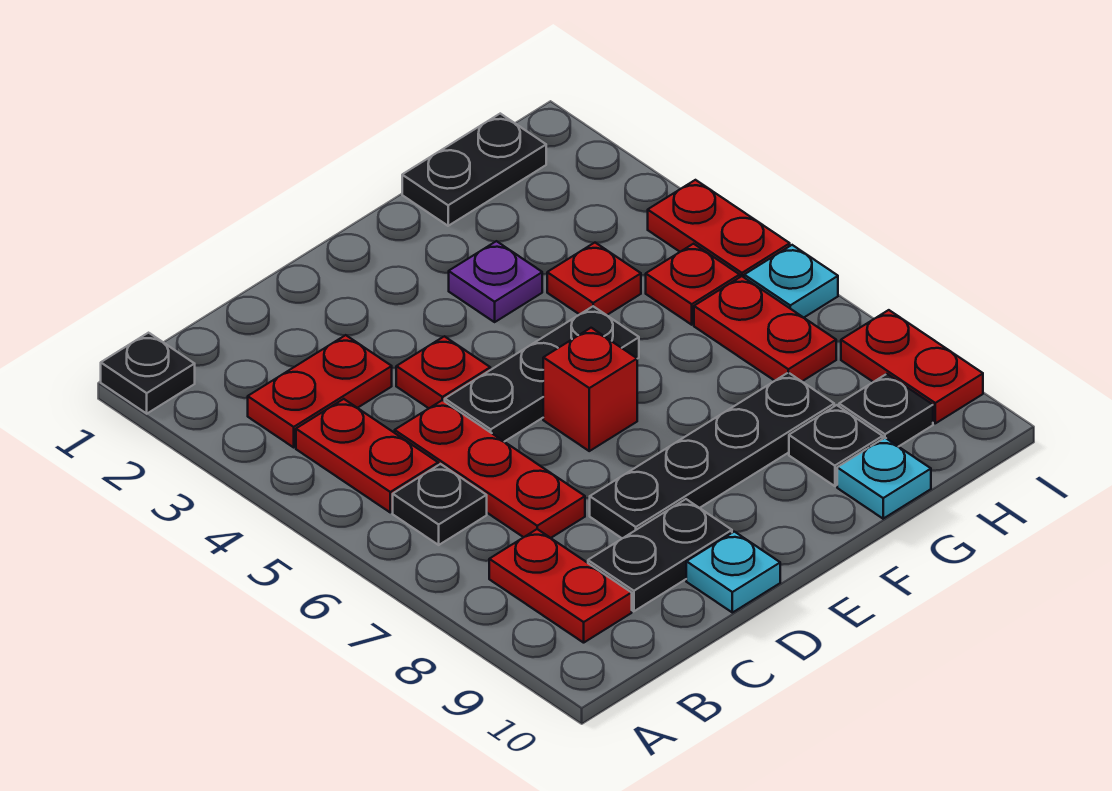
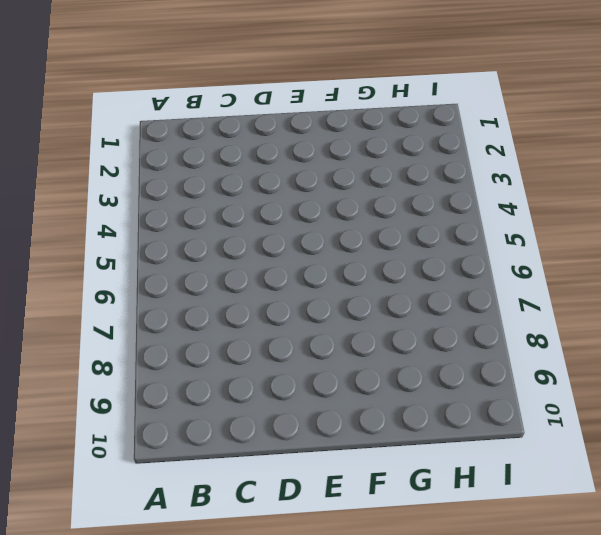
none -> black 1x1 plate [101,333,195,414]
none -> red 1x2 plate [248,335,392,447]
none -> red 1x2 plate [296,399,438,512]

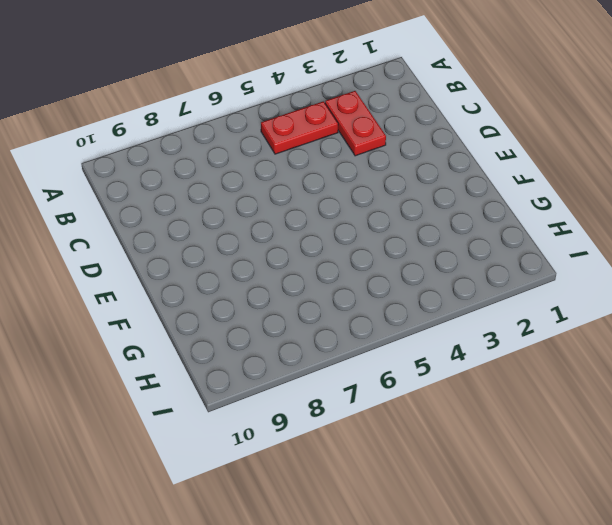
none -> black 1x1 plate [101,333,195,414]
none -> black 1x1 plate [393,464,487,545]
none -> red 1x2 plate [489,529,632,643]

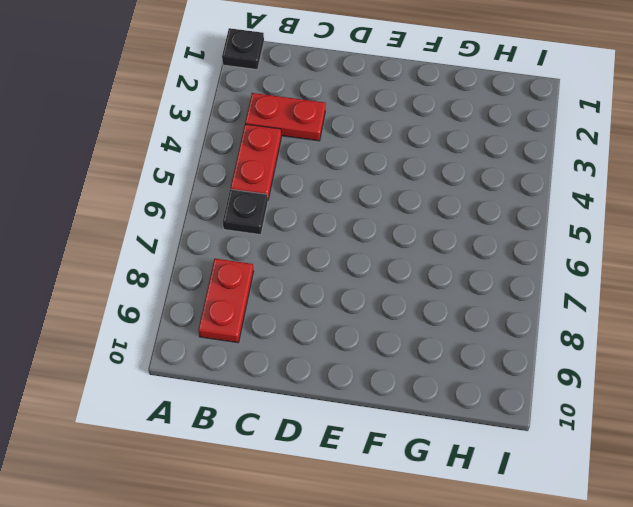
none -> red 1x3 plate [395,400,585,538]
none -> black 1x2 plate [588,499,732,611]
none -> red 1x1 plate [396,336,490,408]

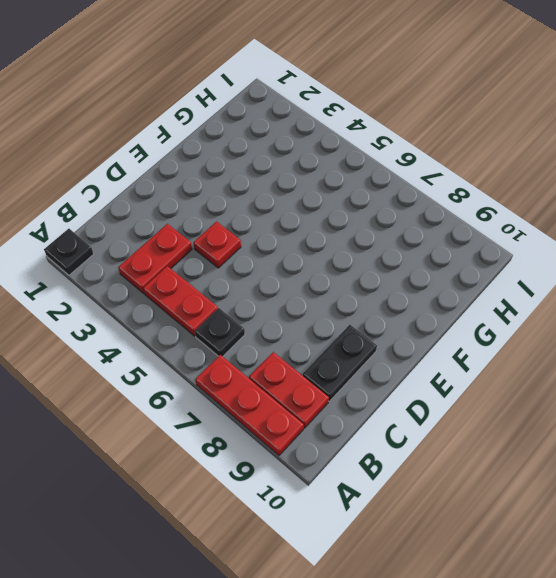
red 1x3 plate [195,355,304,455] -> red 1x3 plate moved to [395,400,585,538]
none -> black 1x3 plate [445,306,639,442]
none -> black 1x4 plate [590,373,834,538]
none -> cyan 1x1 plate [686,532,780,613]

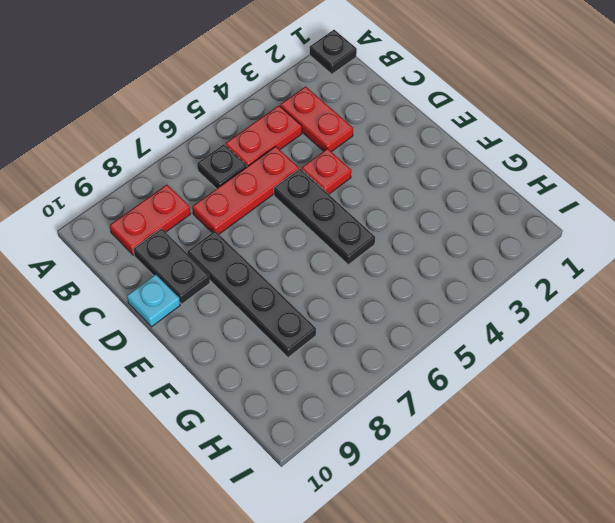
none -> red 1x1 brick [543,328,637,451]
none -> purple 1x1 plate [449,241,542,322]
none -> black 1x2 plate [402,114,546,226]

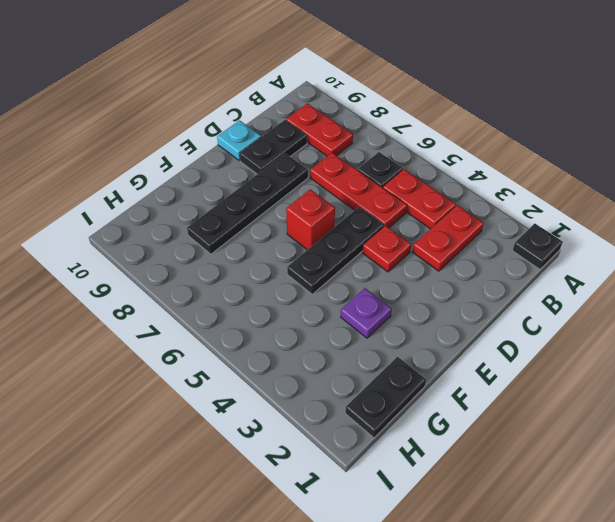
none -> red 1x1 plate [547,243,641,315]
none -> black 1x1 plate [789,405,883,486]
none -> cyan 1x1 plate [837,438,931,519]

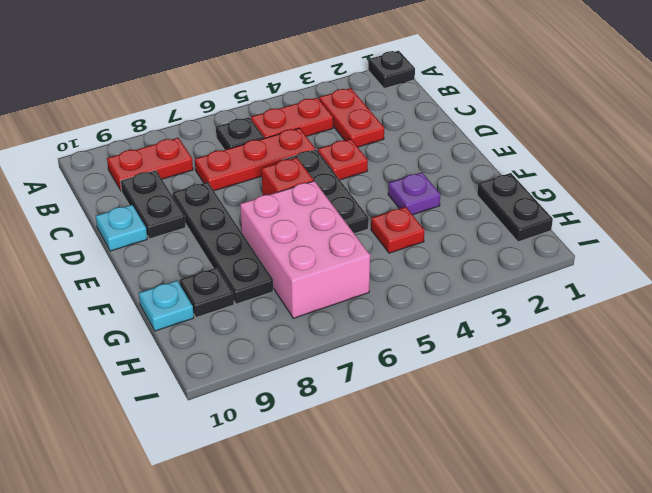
pink 2x3 brick [240,181,370,318] -> red 1x2 plate [694,276,836,381]
none -> red 1x1 plate [646,244,740,325]
none -> black 1x1 plate [839,374,933,447]
none -> red 1x2 plate [648,180,790,277]

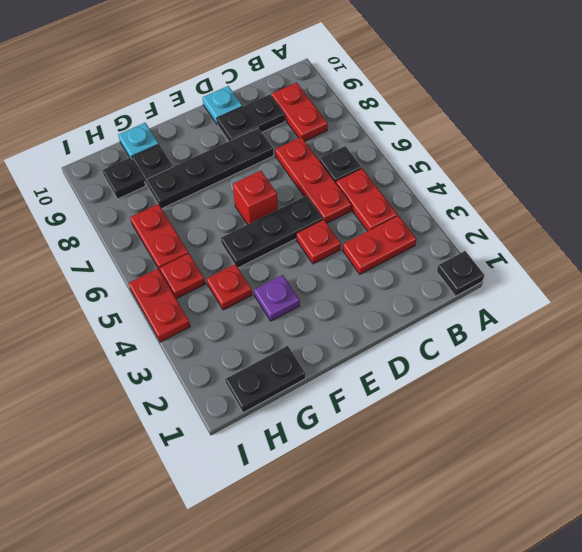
none -> cyan 1x1 plate [744,245,838,318]
none -> red 1x2 plate [841,310,983,423]

